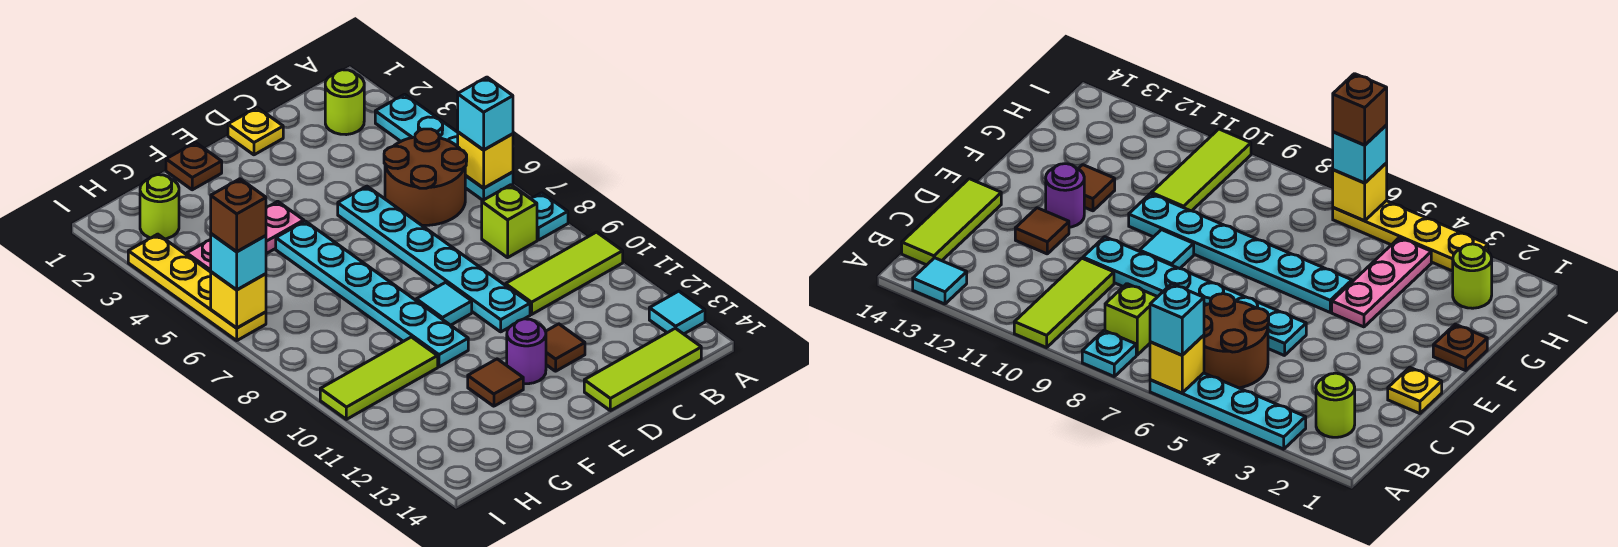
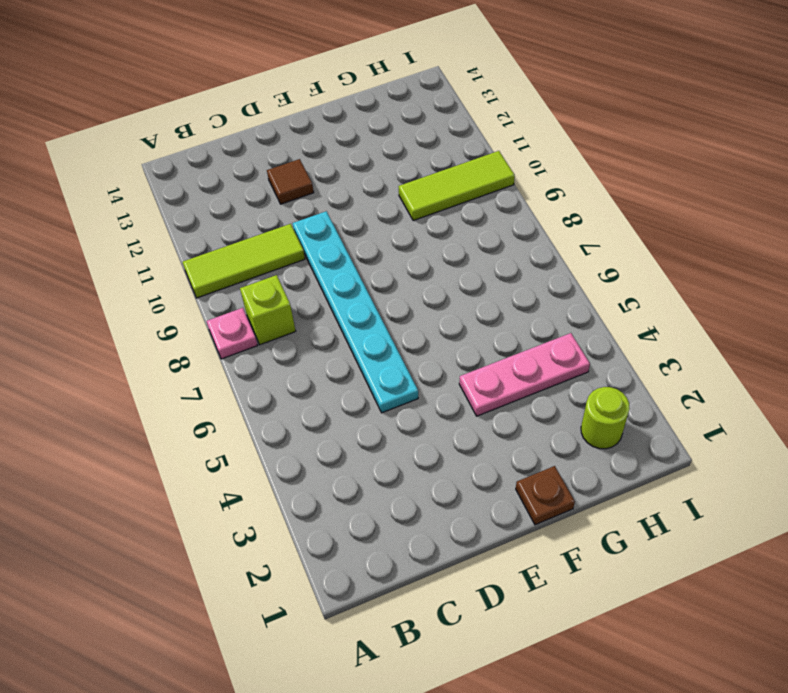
pink 1x1 plate [207,308,258,359] -> cyan 1x1 plate [531,193,568,240]
none -> cyan 1x4 plate [375,94,513,200]
none -> cyan 1x1 tile [649,291,705,334]
none -> lime 1x1 round brick [325,70,364,135]

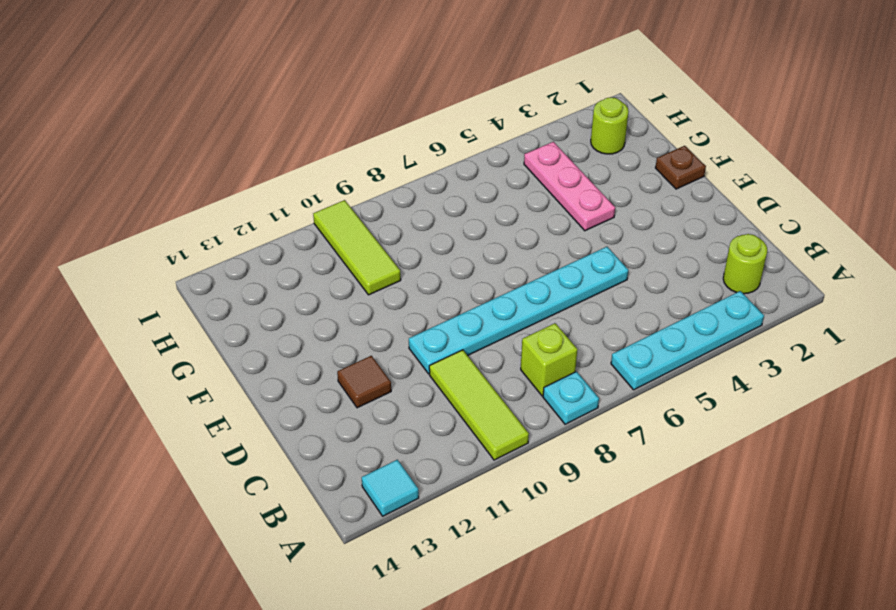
none -> brown 2x2 round brick [384,129,467,225]
none -> lime 1x3 tile [584,328,701,411]
none -> yellow 1x1 plate [228,108,283,155]

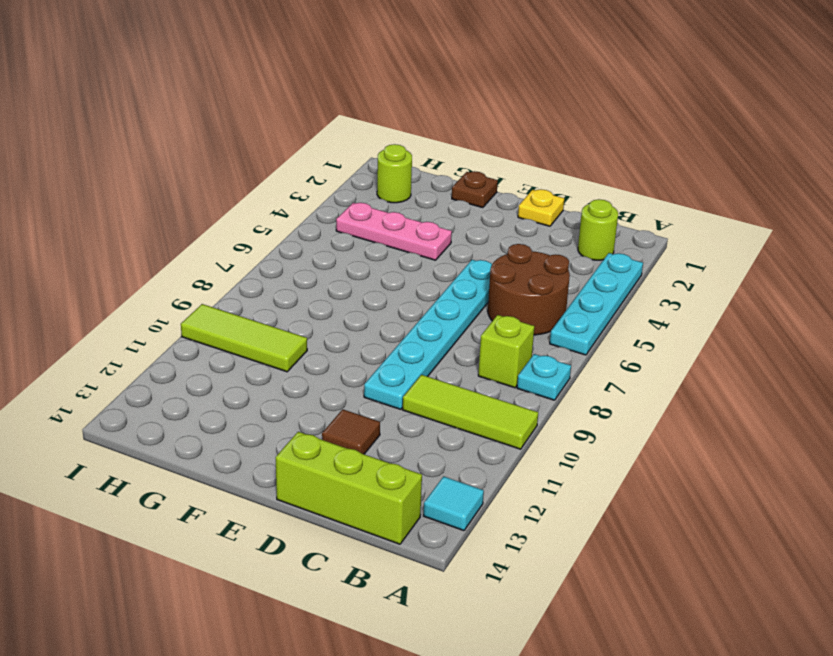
lime 1x3 brick [276,432,422,544] -> lime 1x3 tile [584,328,701,411]
none -> cyan 1x1 tile [416,282,472,325]
none -> purple 1x1 round brick [507,319,546,384]
none -> cyan 1x6 plate [276,221,468,367]

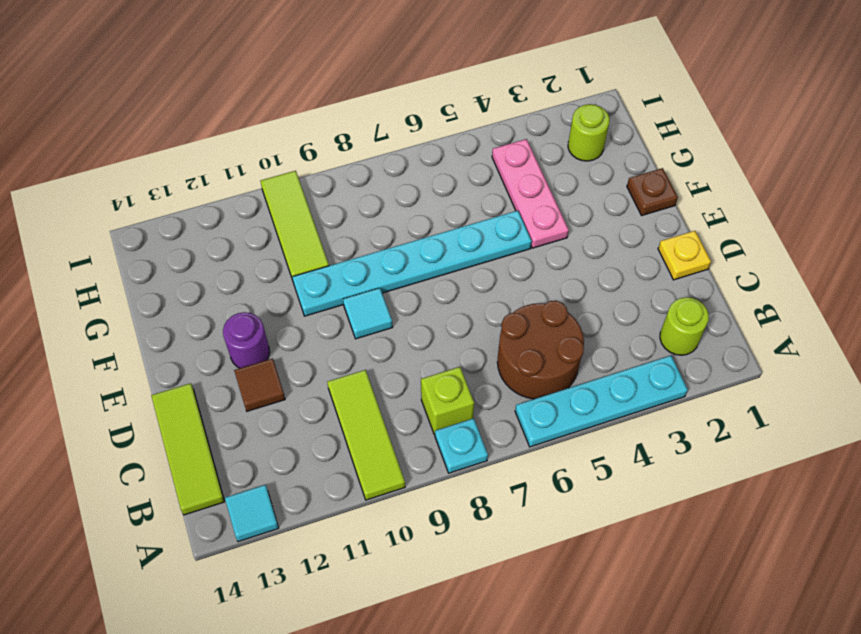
none -> cyan 1x6 plate [338,186,530,332]
none -> brown 1x1 tile [468,359,523,406]
none -> yellow 1x4 plate [128,234,266,340]

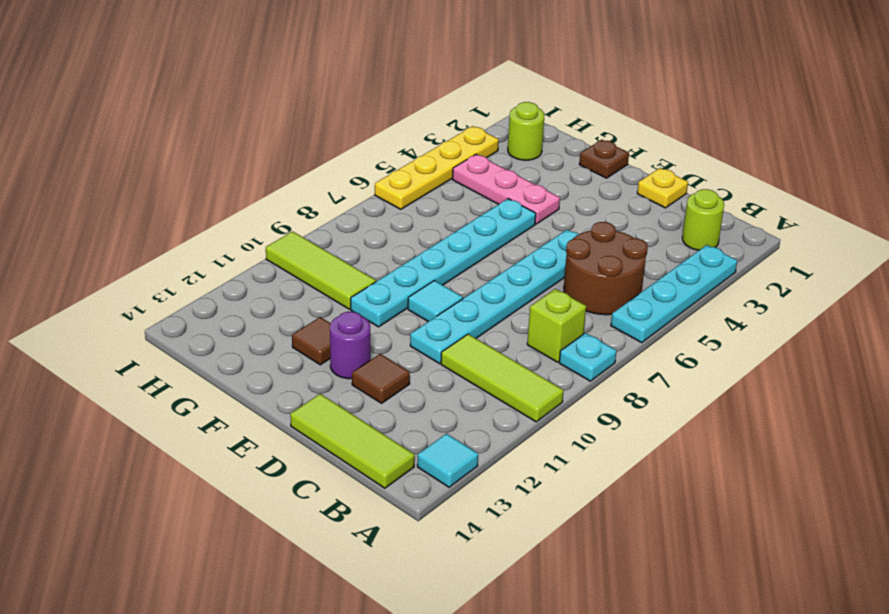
none -> yellow 1x1 brick [458,132,513,188]
none -> yellow 1x1 brick [211,272,266,328]
none -> cyan 1x1 brick [458,77,513,150]

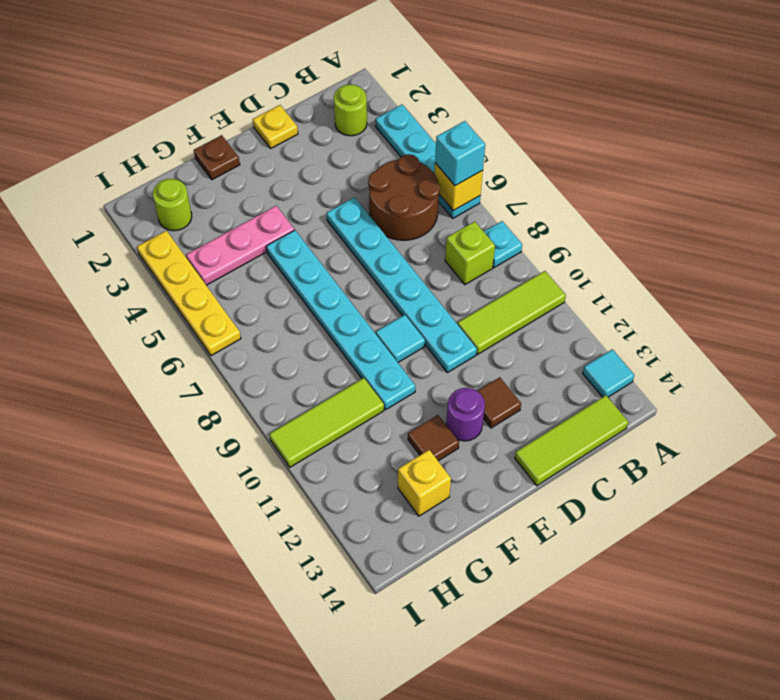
yellow 1x1 brick [398,450,451,516] -> yellow 1x1 brick moved to [211,272,266,328]
none -> cyan 1x1 brick [211,234,266,290]
none -> brown 1x1 brick [211,179,266,252]

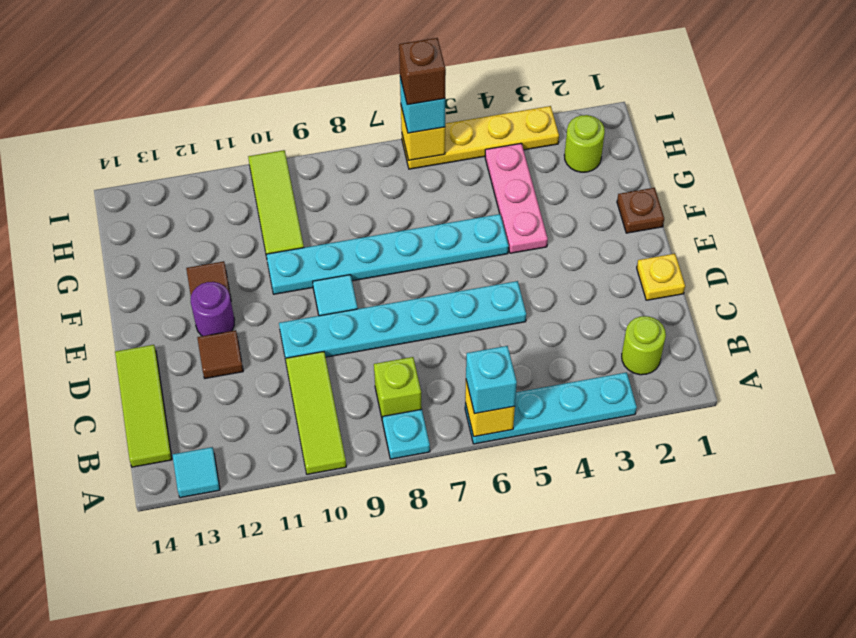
none -> brown 2x2 round brick [384,129,467,225]

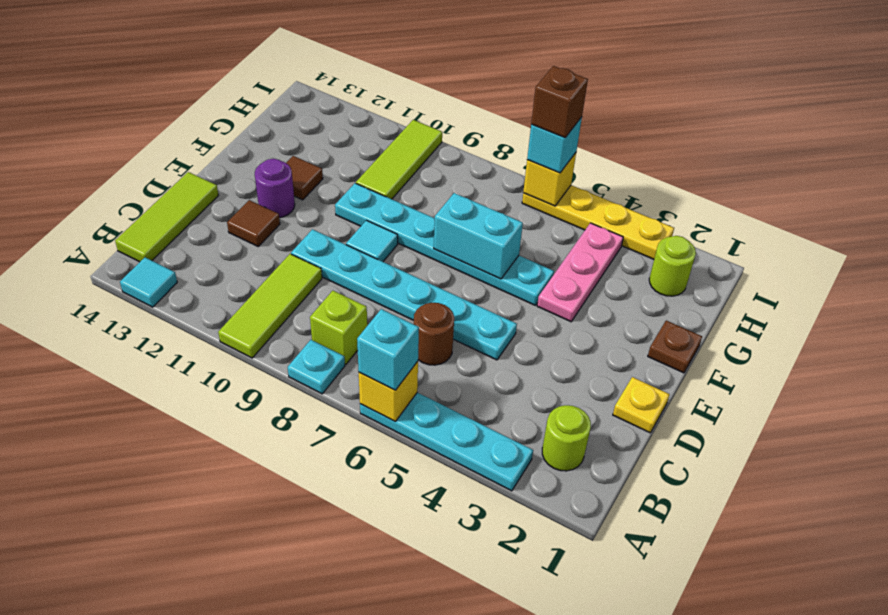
brown 1x1 round brick [414,303,454,365] -> brown 2x2 round brick [384,129,467,225]
cyan 1x2 brick [434,193,523,279] -> none

